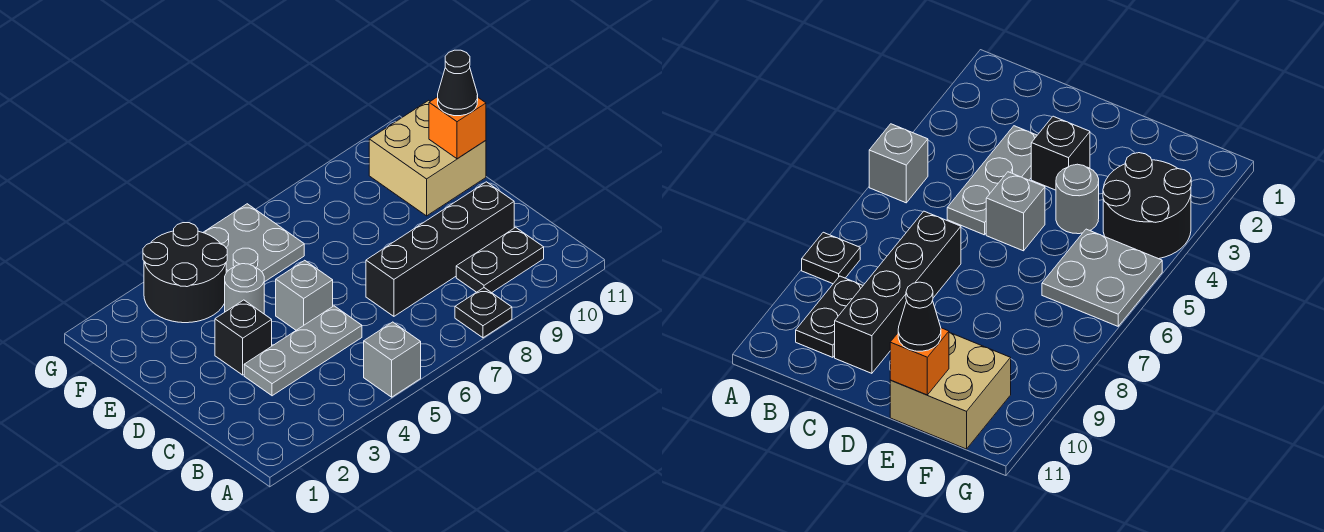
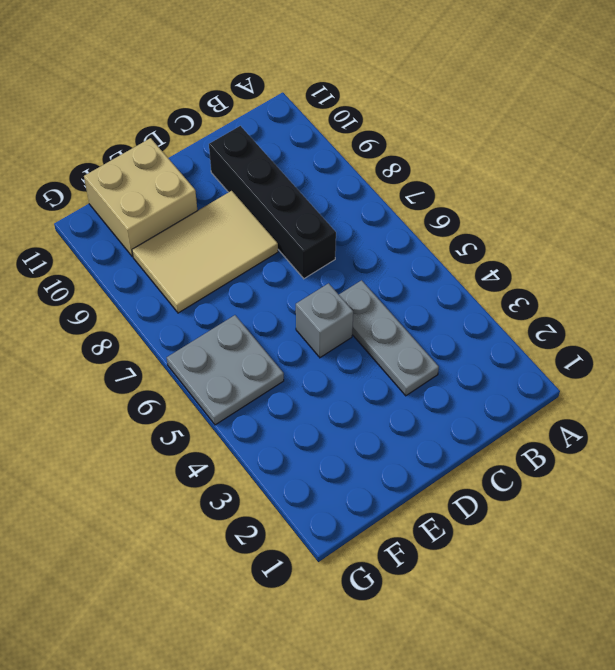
tan 2x3 tile [132,191,278,313] -> none
none -> grey 1x1 brick [364,322,421,397]
none -> black 1x1 plate [455,288,512,338]
none -> black 1x2 plate [456,227,544,293]

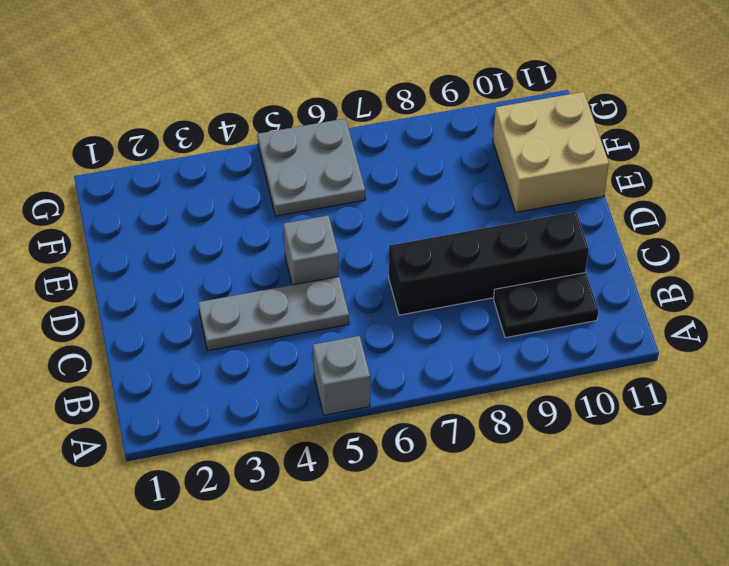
none -> black 1x1 plate [455,288,512,338]
none -> black 1x1 brick [215,300,272,375]
none -> grey 1x1 round brick [225,264,264,314]

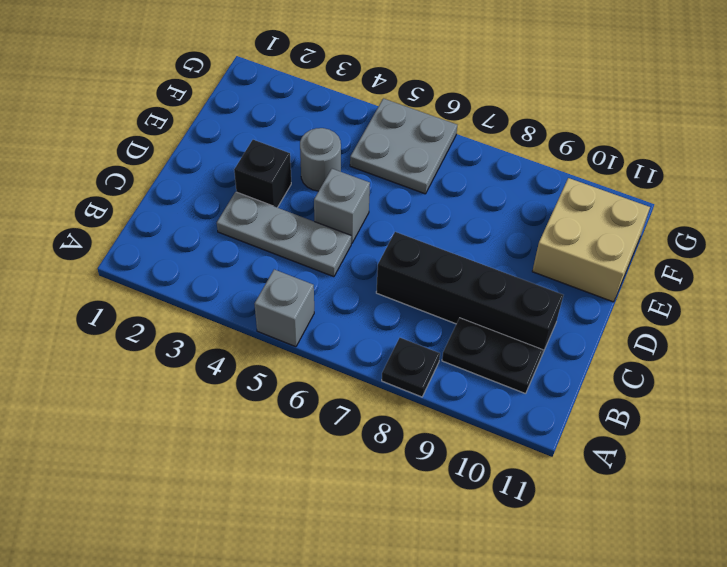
none -> black 2x2 round brick [143,223,227,323]
none -> orange 1x1 brick [429,97,486,159]
none -> black 1x1 cone [438,50,478,116]

